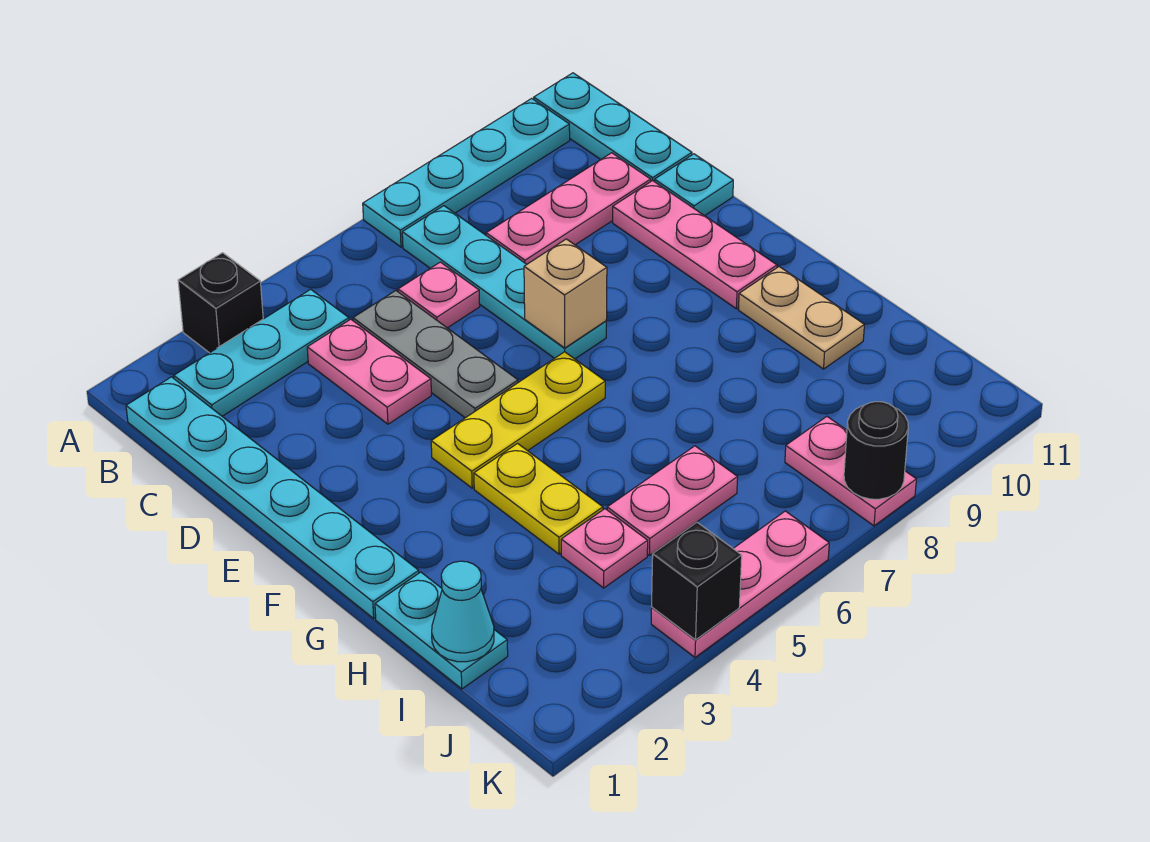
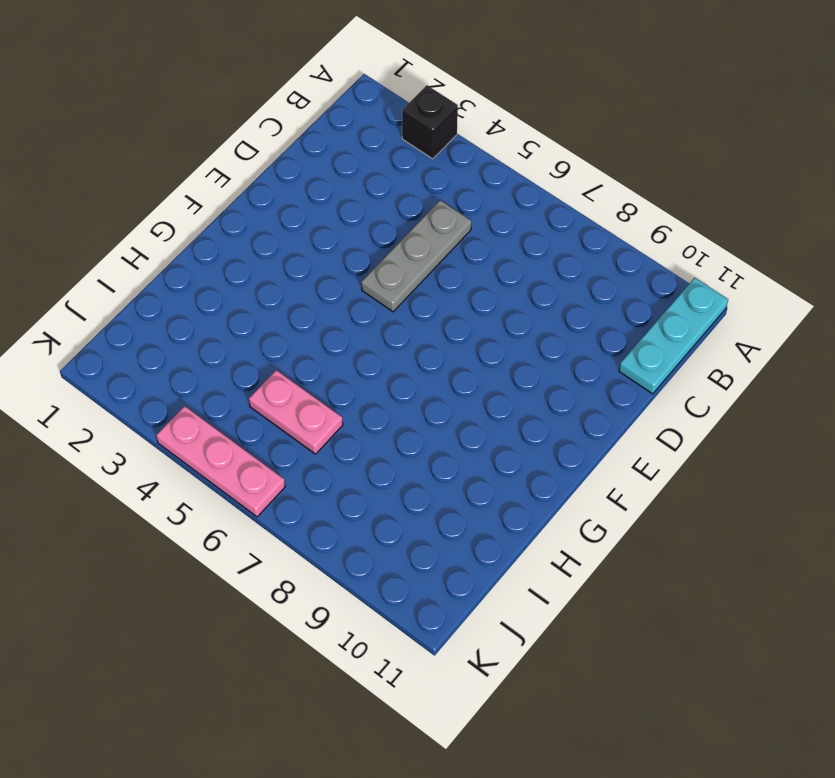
none -> cyan 1x4 plate [363,98,570,247]
none -> cyan 1x6 plate [126,377,419,618]
none -> cyan 1x3 plate [174,289,349,416]

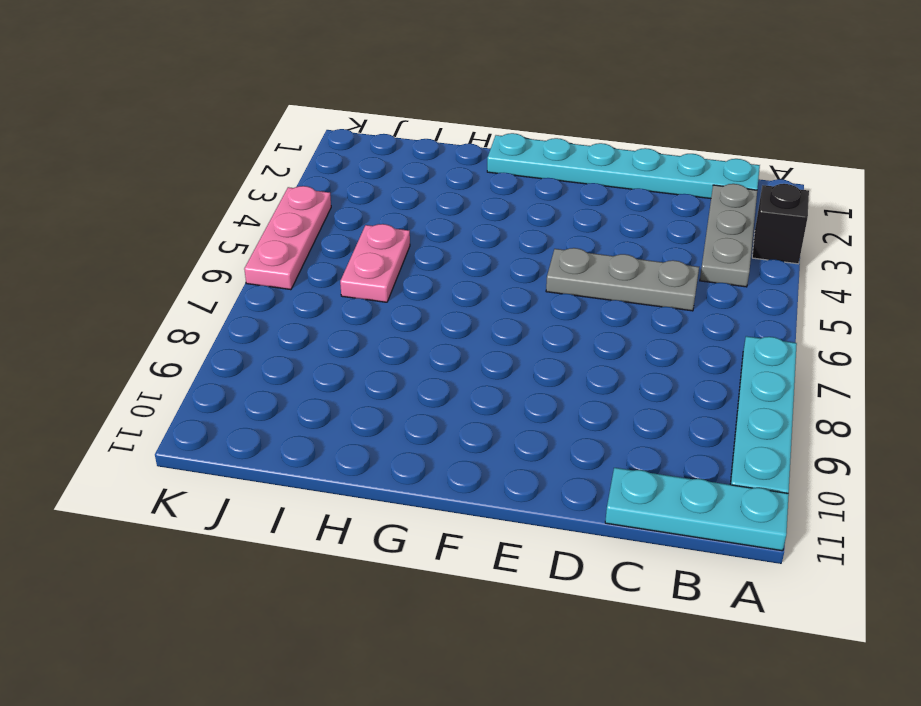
grey 1x3 plate [700,184,757,287] -> cyan 1x3 plate [174,289,349,416]
none -> cyan 1x4 plate [402,206,606,359]
none -> pink 1x2 plate [307,319,431,424]
none -> pink 1x1 plate [398,262,480,328]

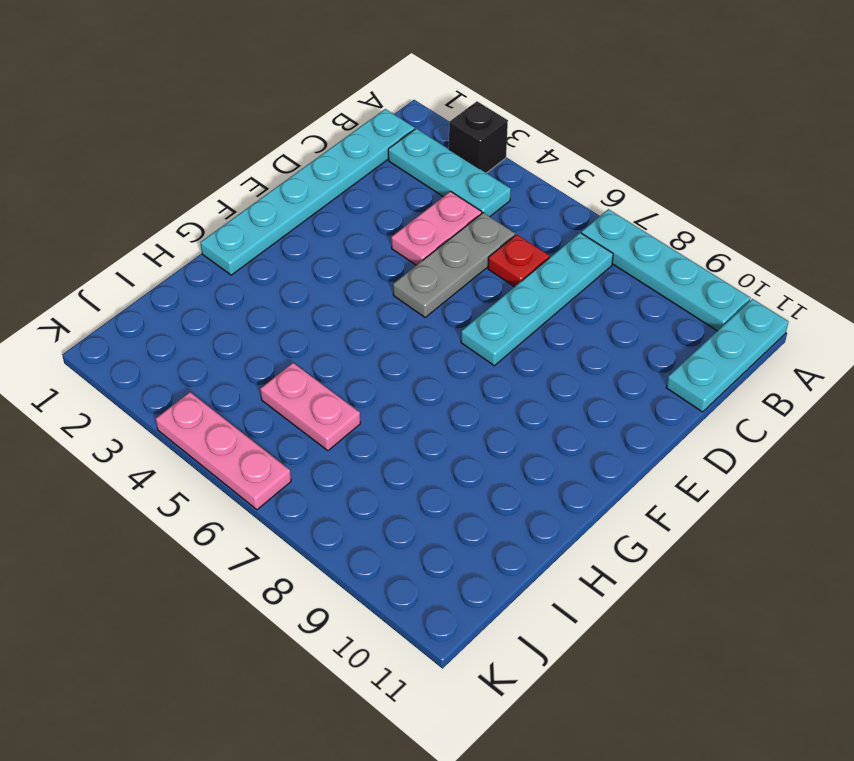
red 1x1 plate [488,235,549,287] -> pink 1x1 plate [398,262,480,328]
none -> pink 1x3 plate [486,153,651,264]
none -> pink 1x3 plate [613,181,777,309]
none -> cyan 1x1 plate [655,154,733,216]

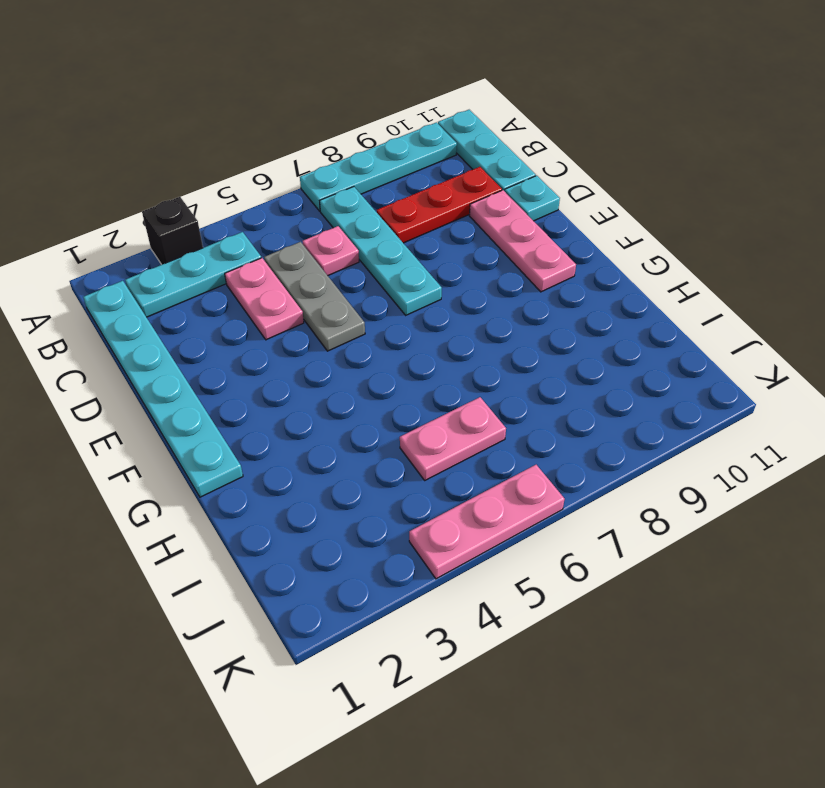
red 1x3 plate [377,167,502,243] -> pink 1x3 plate [486,153,651,264]
none -> yellow 1x3 plate [431,352,605,488]
none -> yellow 1x2 plate [474,444,603,554]
none -> tan 1x2 plate [739,267,864,369]

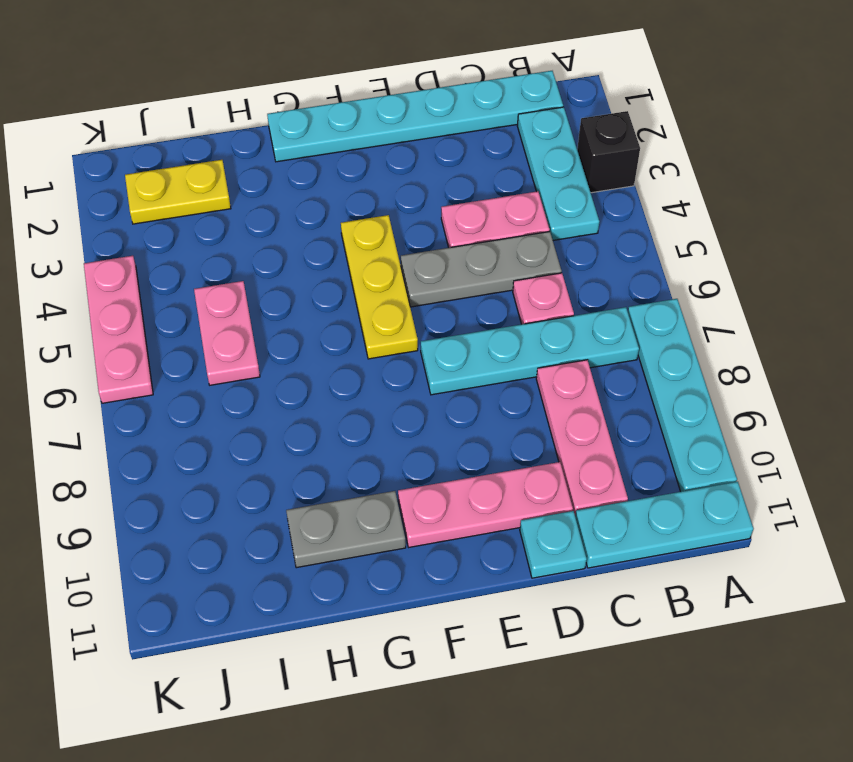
grey 1x2 plate [286,491,406,568] -> tan 1x2 plate [739,267,864,369]
yellow 1x2 plate [125,160,231,224] -> yellow 1x2 plate moved to [474,444,603,554]
none -> cyan 1x2 plate [375,572,508,689]
none -> pink 1x1 plate [561,509,648,588]
none -> pink 1x2 plate [785,417,916,526]

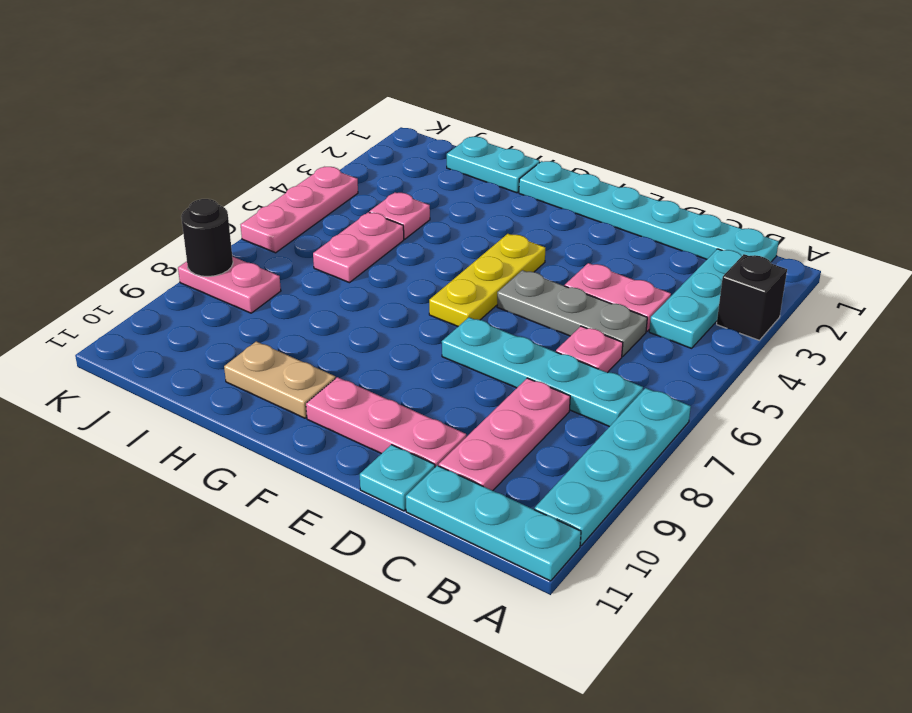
none -> yellow 1x2 plate [474,444,603,554]
none -> tan 1x1 brick [524,239,607,348]
none -> cyan 1x1 cone [432,561,494,662]

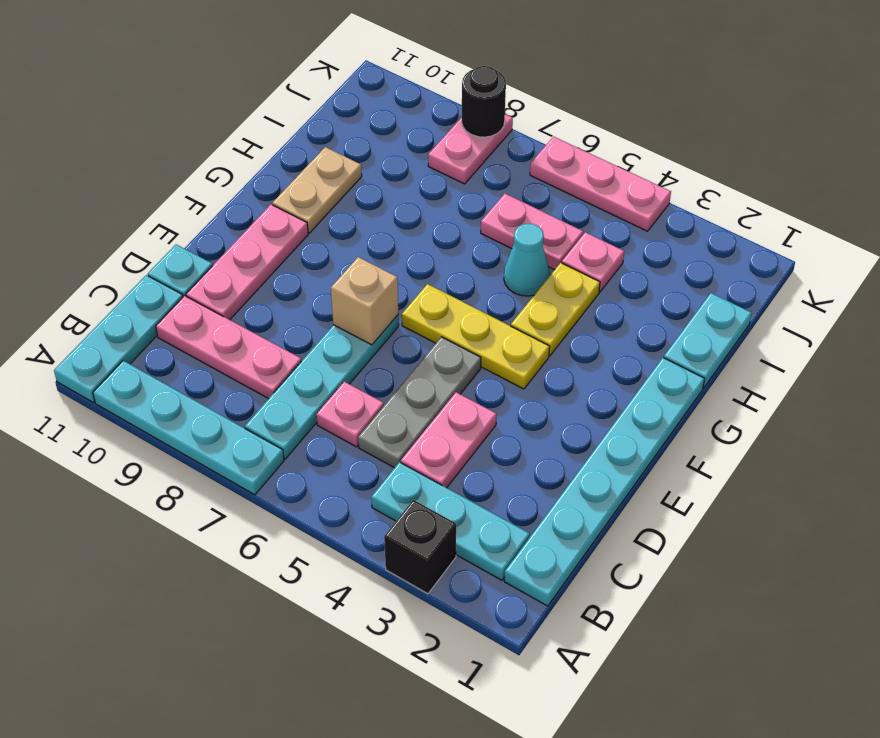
cyan 1x1 cone [504,224,550,296] -> cyan 1x1 cone moved to [432,561,494,662]
none -> black 1x1 brick [652,522,742,640]

